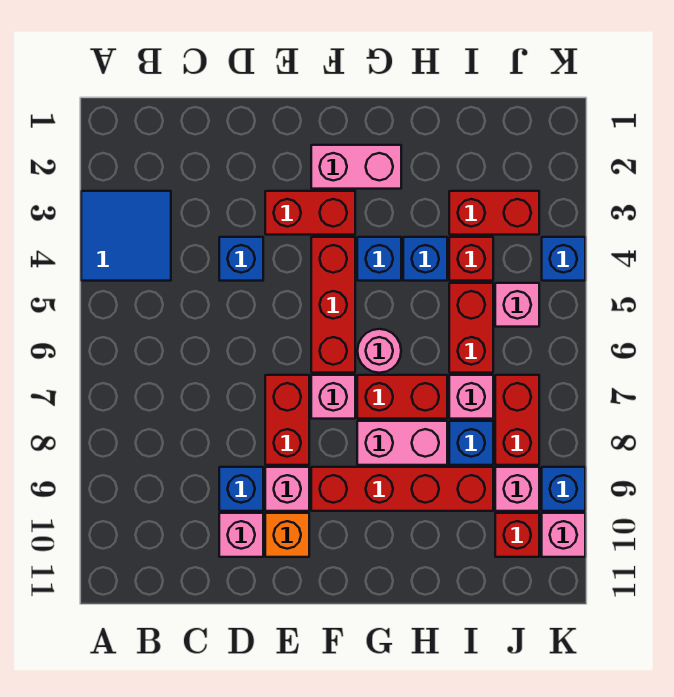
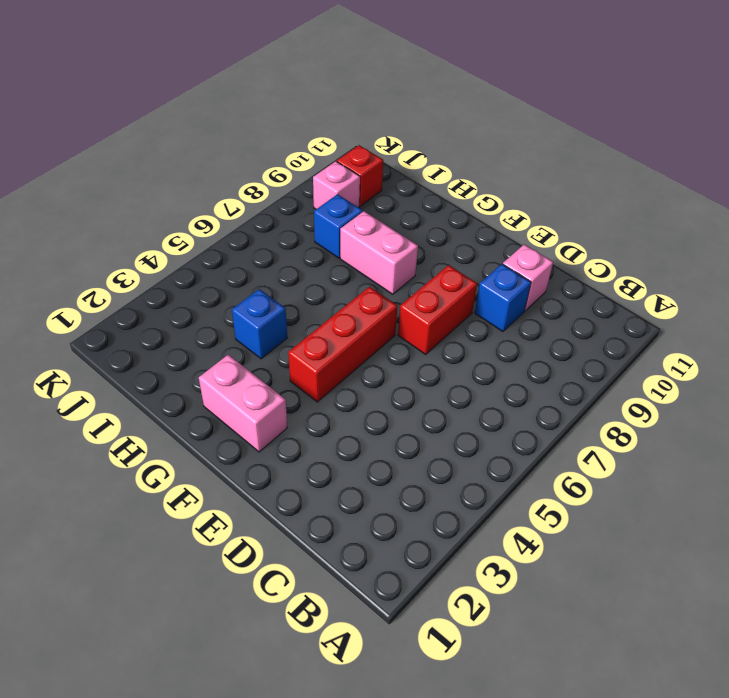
none -> blue 2x2 tile [81,191,171,281]
none -> blue 1x1 brick [219,237,263,281]
none -> red 1x2 brick [265,191,355,235]

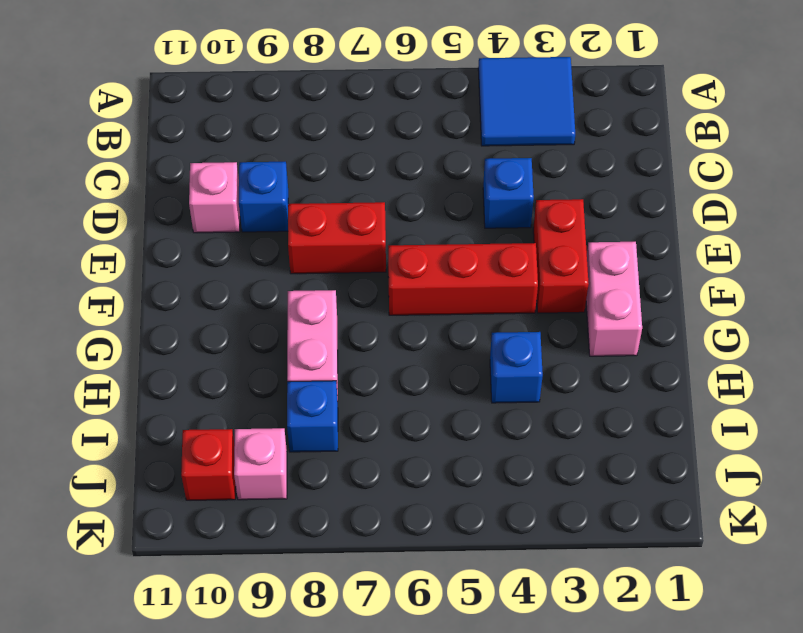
none -> pink 1x1 brick [265,467,309,511]
none -> orange 1x1 brick [265,513,309,557]
none -> pink 1x1 brick [311,375,355,419]

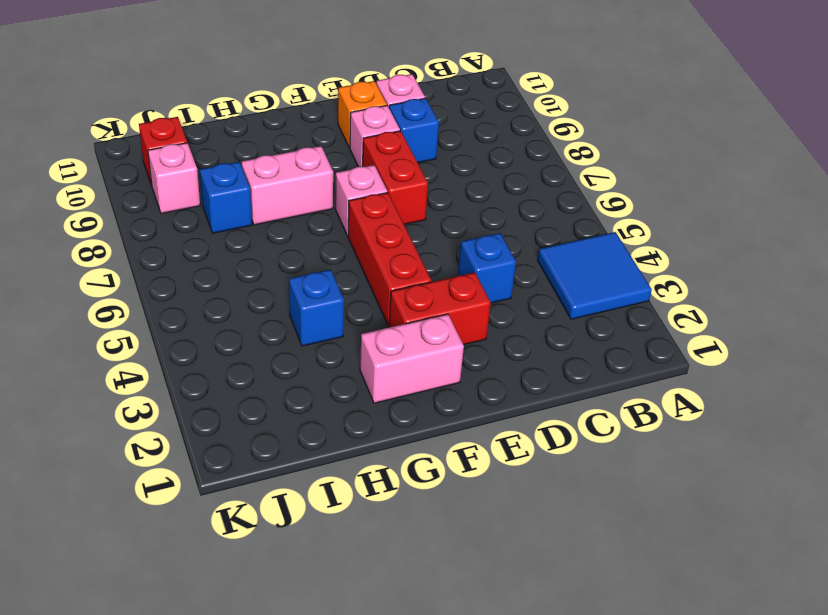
none -> red 1x4 brick [311,467,493,511]
none -> blue 1x1 brick [357,237,401,281]
none -> pink 1x1 round brick [357,329,401,373]

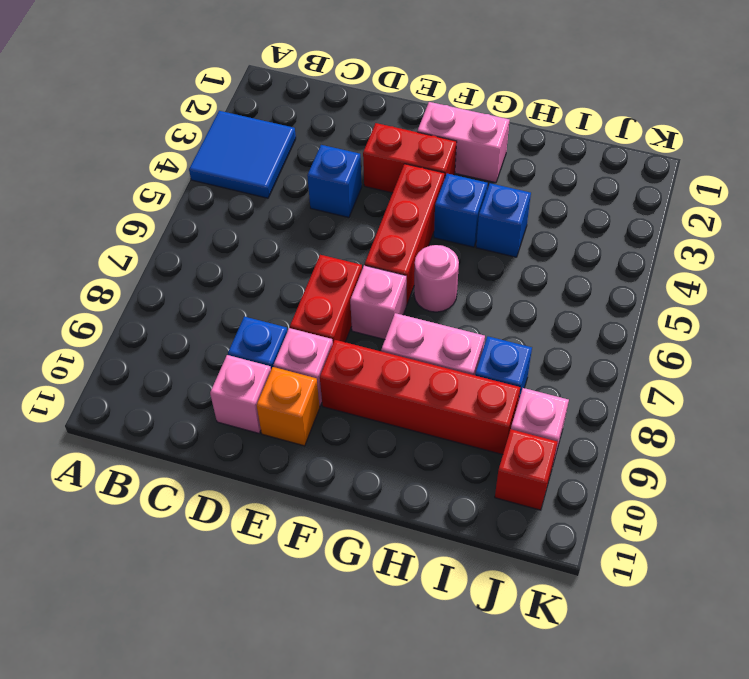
none -> red 1x2 brick [357,375,447,419]
none -> red 1x2 brick [449,191,539,235]
none -> red 1x1 brick [449,237,493,281]

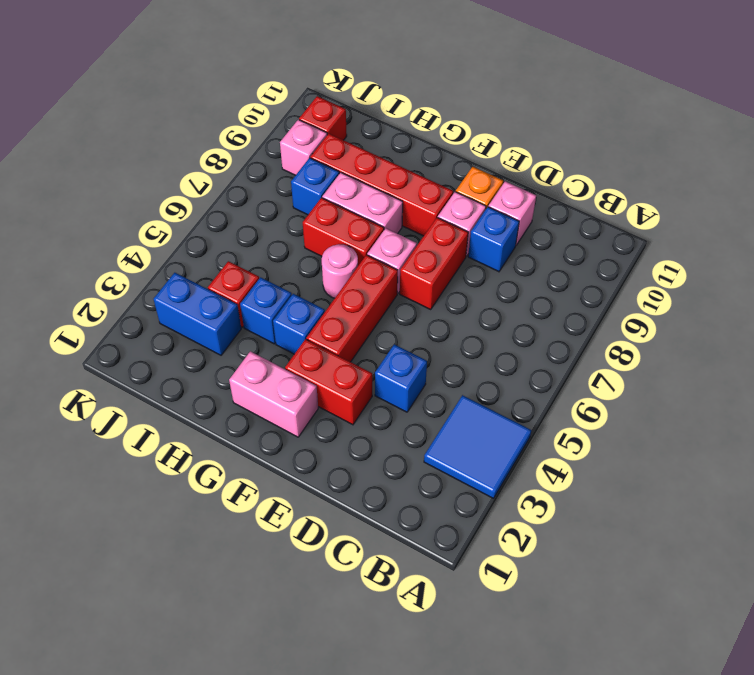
blue 1x2 brick [154,273,241,355] -> red 1x2 brick [449,191,539,235]
none -> red 1x2 brick [449,283,493,373]
none -> pink 1x1 brick [449,375,493,419]
none -> pink 1x1 brick [495,283,539,327]

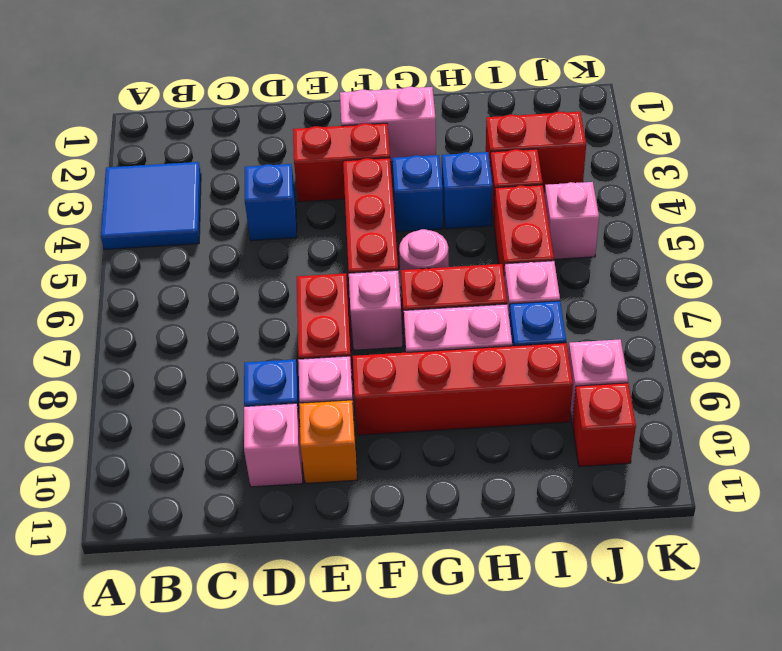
none -> red 1x2 brick [495,375,539,465]
none -> blue 1x1 brick [542,237,585,281]
none -> blue 1x1 brick [542,467,585,511]

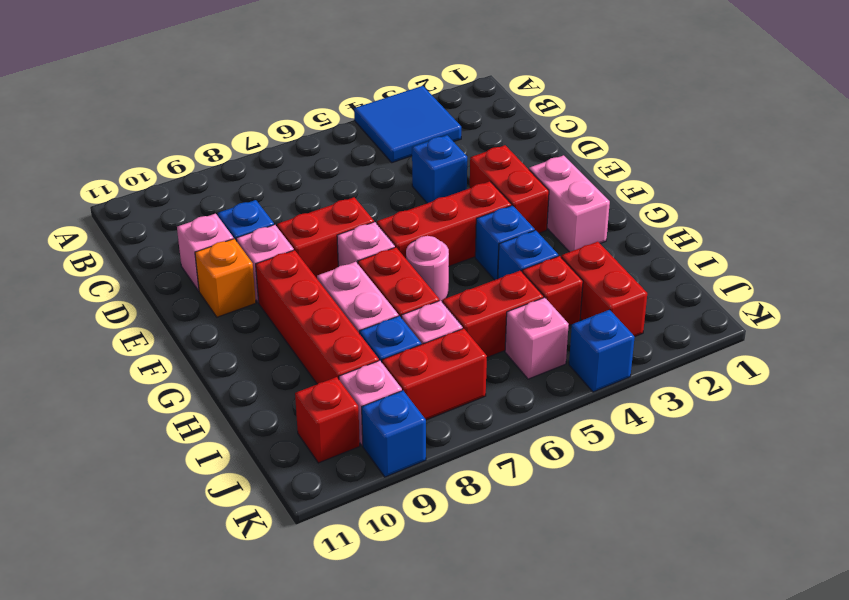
none -> pink 1x1 brick [542,513,585,557]

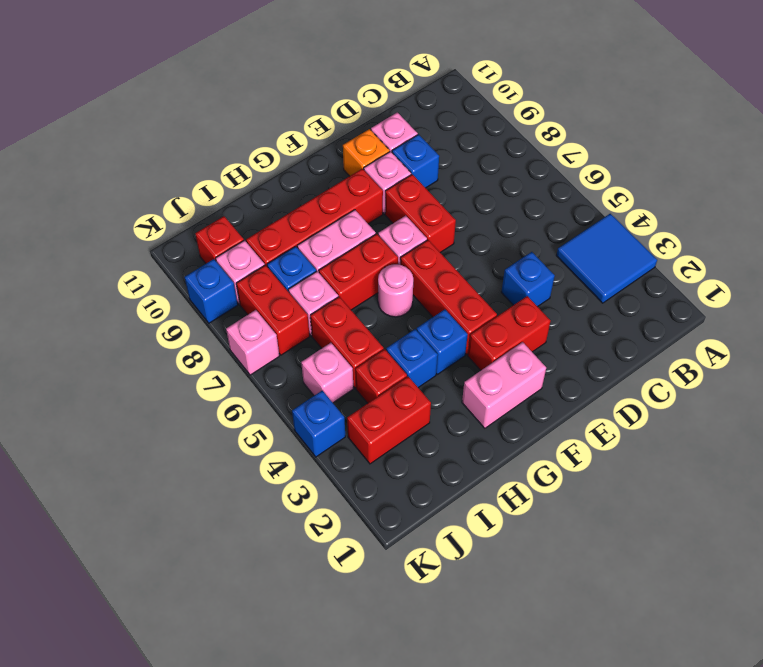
pink 1x1 brick [226,310,279,375] -> pink 1x1 brick moved to [542,513,585,557]

